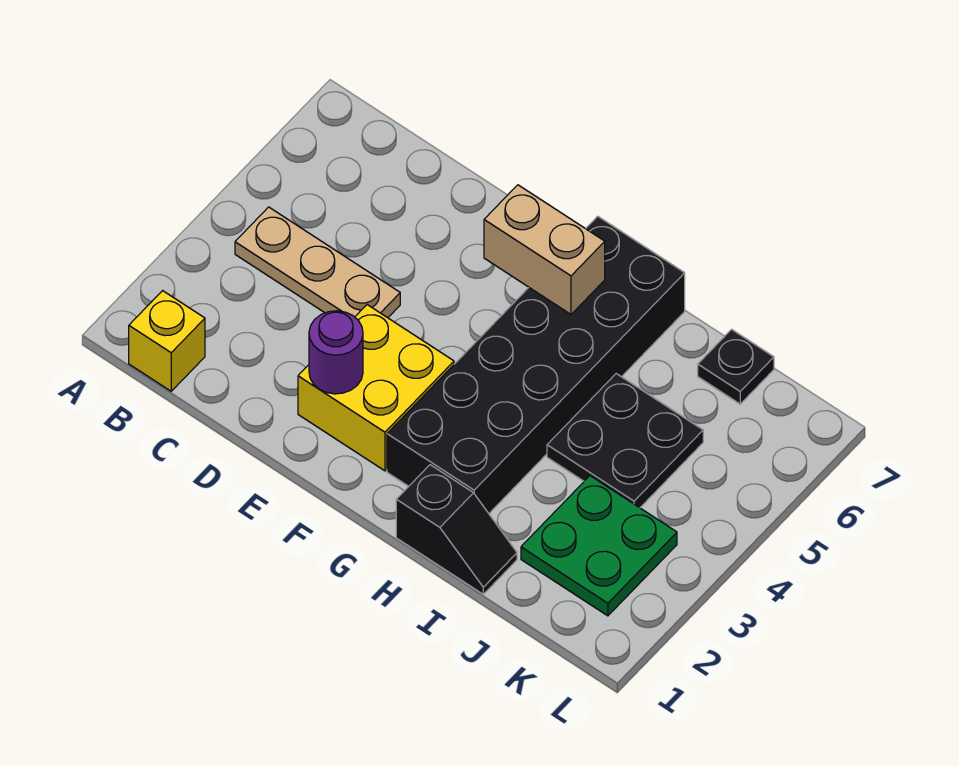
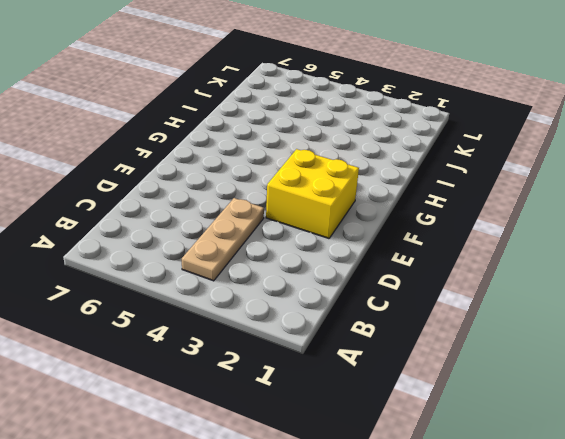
none -> yellow 1x1 brick [129,291,205,391]
none -> black 2x6 brick [387,216,685,513]

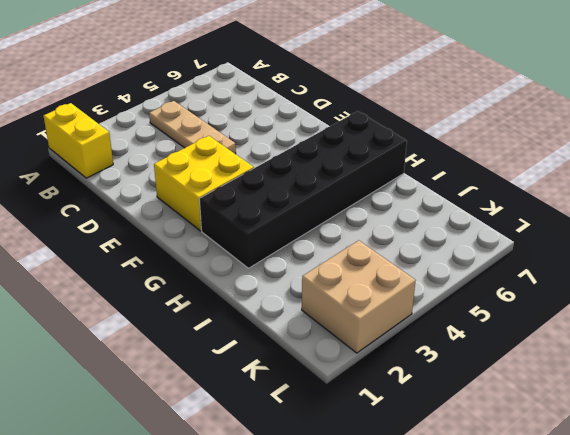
yellow 1x2 brick [44,103,113,178] -> yellow 1x1 brick [129,291,205,391]
tan 2x2 brick [302,240,416,353] -> green 2x2 plate [521,476,677,616]
none -> black 1x2 slope [396,465,517,594]
none -> black 2x2 plate [547,374,703,508]

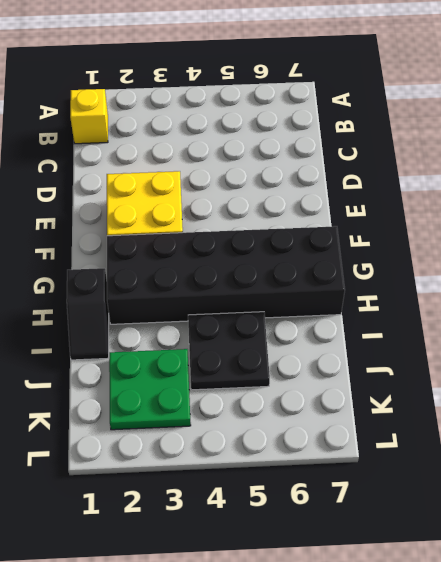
none -> tan 1x3 plate [235,207,400,318]
none -> black 1x1 plate [698,330,774,404]

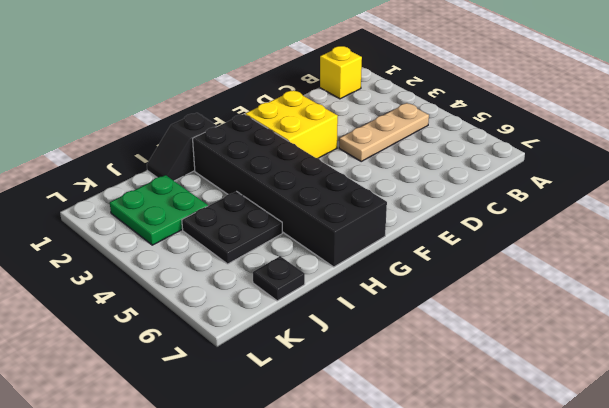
none -> purple 1x1 round brick [309,311,363,394]
none -> tan 1x2 brick [484,185,605,314]

